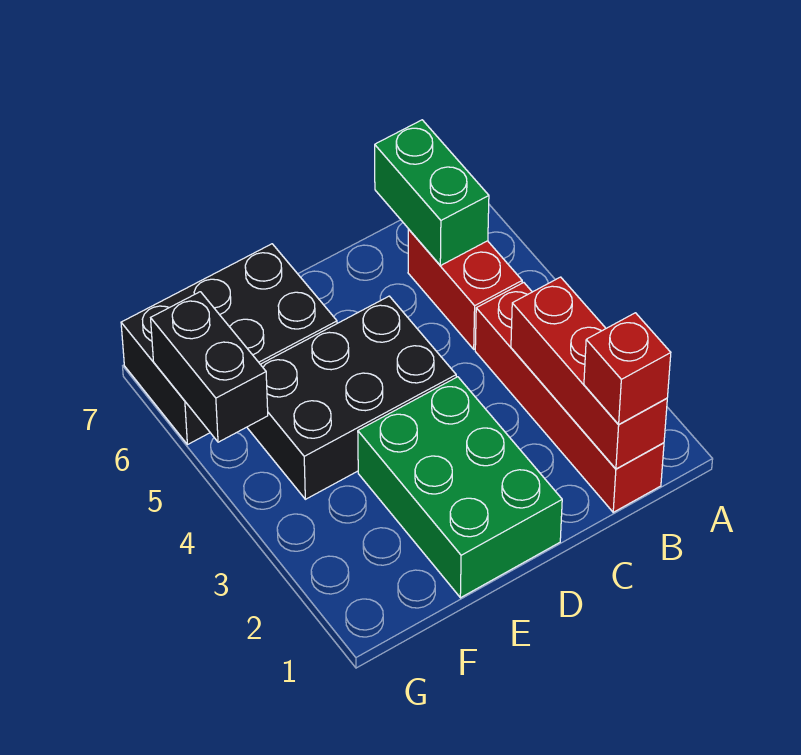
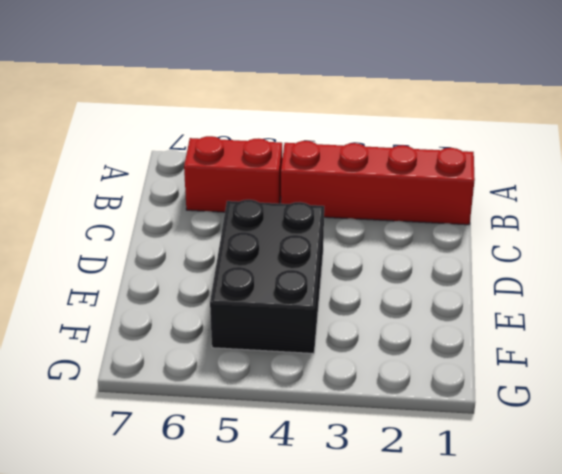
none -> green 2x3 brick [358,377,562,598]
none -> black 2x3 brick [121,244,337,445]

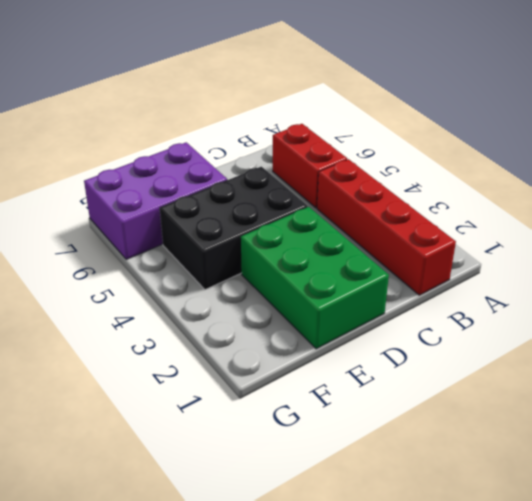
purple 2x3 brick [84,142,227,259] -> black 2x3 brick [121,244,337,445]
none -> red 1x3 brick [511,277,667,469]
none -> green 1x2 brick [375,120,489,266]

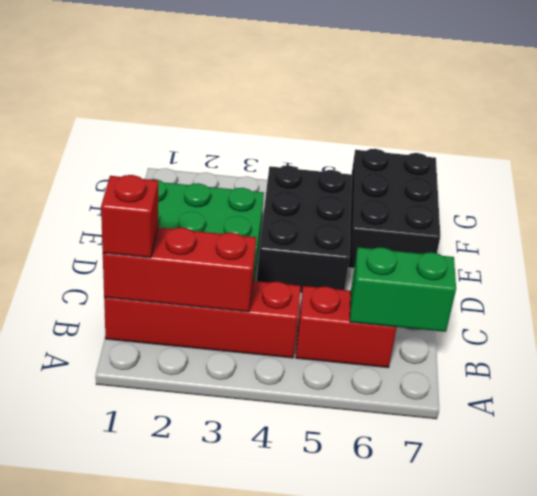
none -> black 1x2 brick [151,292,268,442]

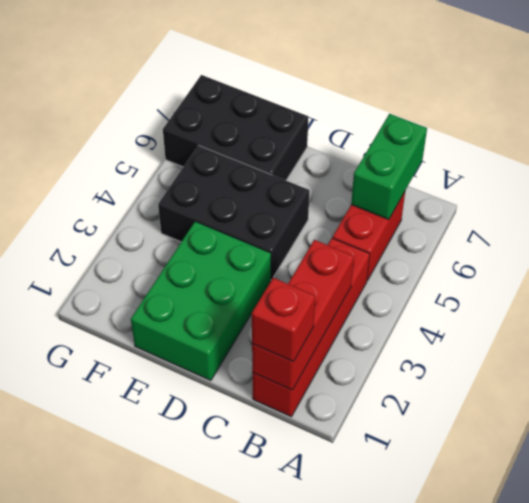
none -> black 1x2 brick [151,292,268,442]

